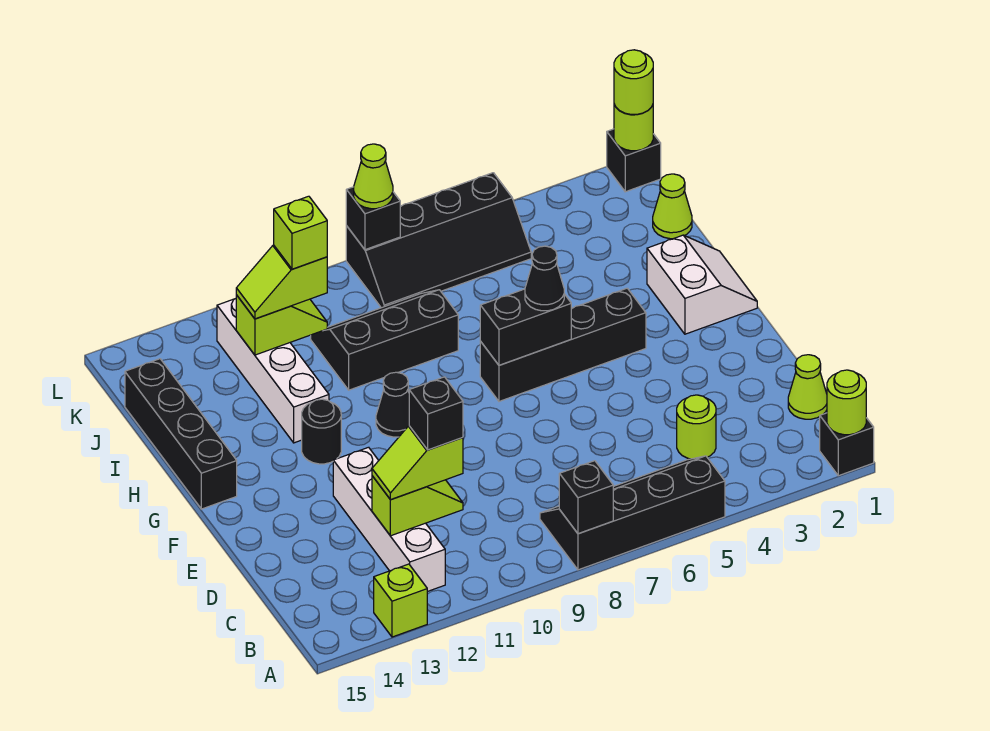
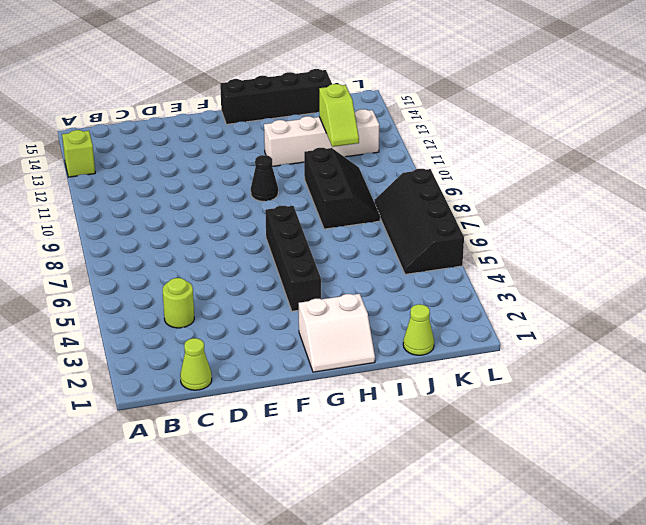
none -> black 1x1 brick [820,413,874,476]
none -> black 2x4 slope [540,456,725,570]
none -> white 1x4 brick [333,447,445,592]
none -> black 1x1 round brick [302,399,341,464]

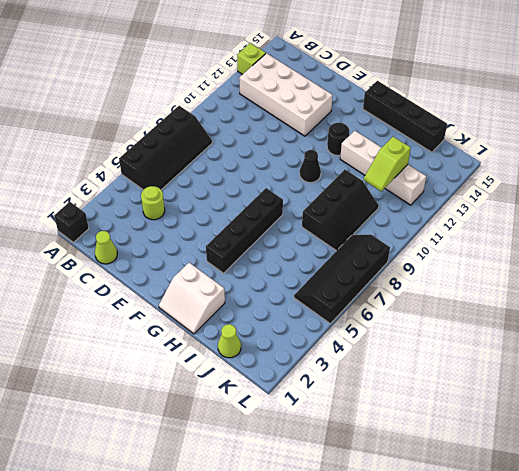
white 2x4 brick [239,53,333,136] -> white 1x4 brick [333,447,445,592]
none -> black 1x1 brick [607,129,661,192]
none -> lime 1x1 round brick [827,370,866,435]
none -> black 1x1 brick [559,461,613,534]
none -> lime 1x2 slope [372,476,463,536]

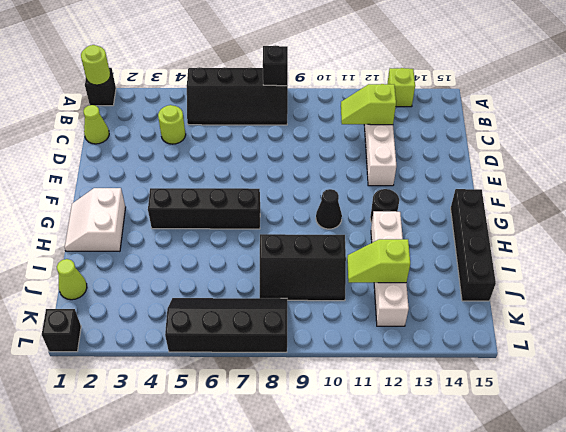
none -> black 1x2 brick [480,289,571,365]
none -> lime 1x1 round brick [614,104,653,151]
none -> black 1x1 brick [346,187,400,250]
none -> lime 1x2 slope [372,426,463,500]

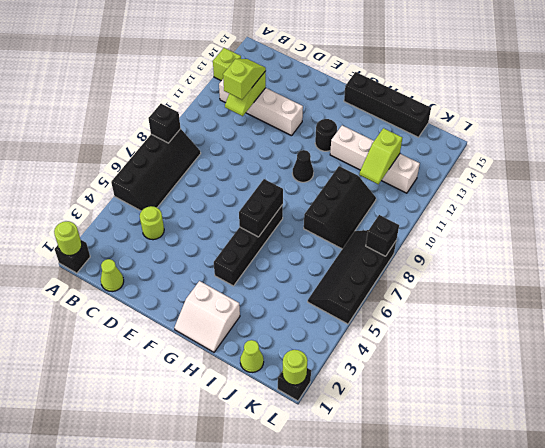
none -> black 1x1 cone [525,246,564,311]
none -> lime 1x2 slope [236,245,327,319]
none -> lime 1x1 round brick [614,50,653,114]
none -> lime 1x1 cone [354,144,393,209]

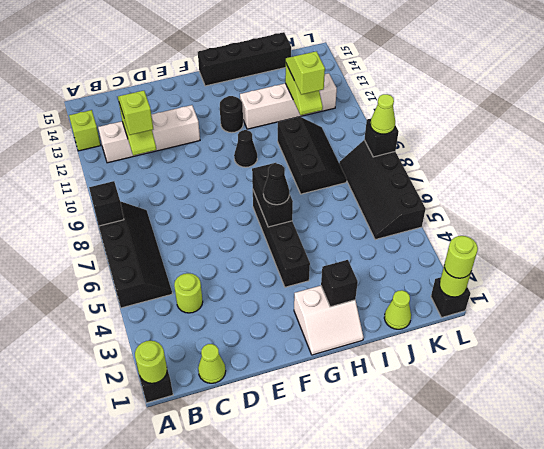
black 1x1 brick [321,260,358,307] -> black 1x1 brick moved to [409,377,463,450]
none -> lime 1x1 brick [274,196,327,269]

